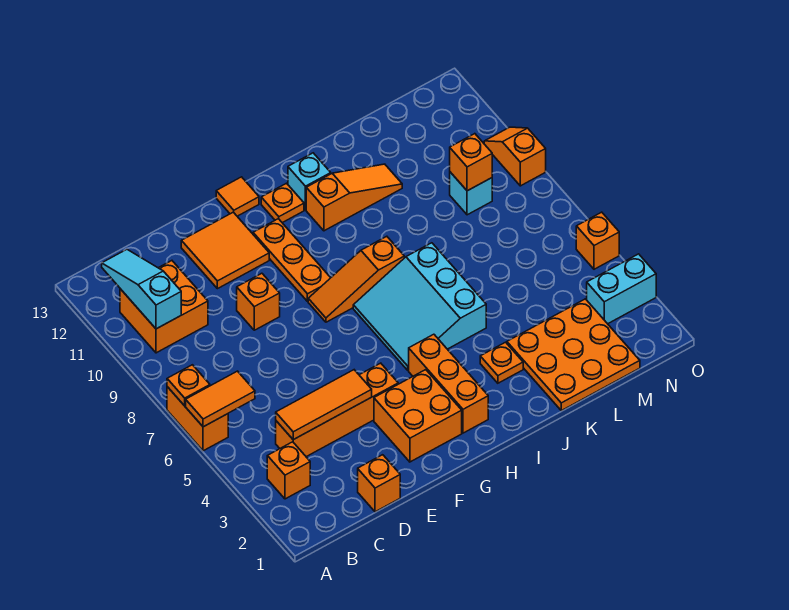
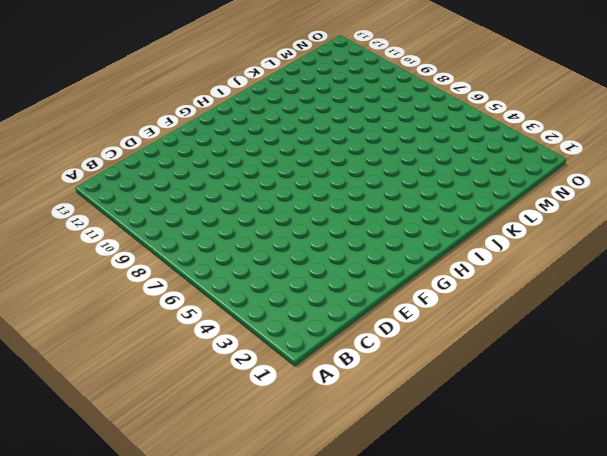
none -> orange 1x2 brick [167,387,228,451]
none -> orange 1x1 brick [267,442,310,499]
none -> orange 2x2 brick [120,261,208,353]

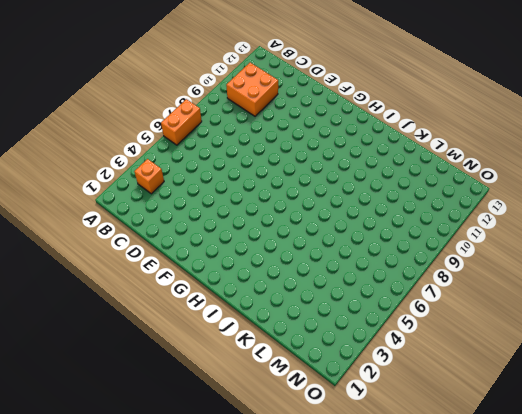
none -> orange 1x4 brick [276,363,398,457]
none -> orange 1x1 brick [358,455,400,512]
none -> orange 1x1 brick [237,273,280,330]

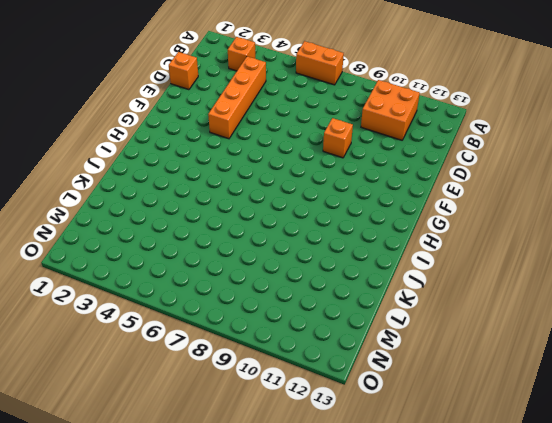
none -> orange 2x2 tile [181,212,269,289]
none -> orange 2x2 brick [374,370,462,462]
none -> orange 1x3 slope [308,236,404,322]

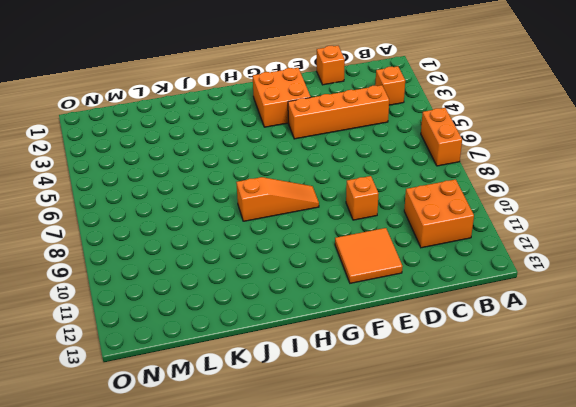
none -> orange 1x3 plate [253,219,330,302]
none -> orange 1x1 tile [216,177,259,216]
none -> orange 1x3 brick [409,334,488,433]

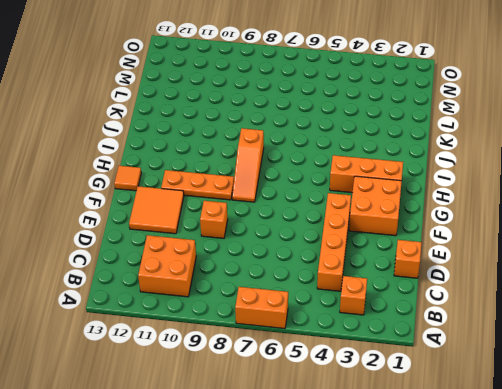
none -> cyan 3x3 slope [353,243,486,370]
none -> orange 1x1 plate [261,183,304,223]
none -> orange 1x3 slope [306,164,402,231]

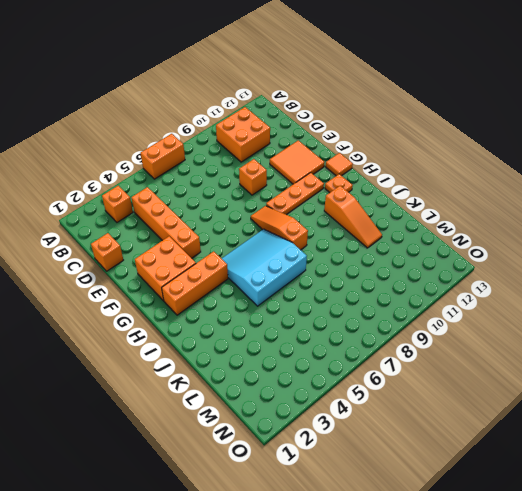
none -> cyan 1x1 brick [288,153,331,210]
none -> orange 1x1 plate [480,342,523,383]
none -> orange 3x3 plate [507,299,640,411]

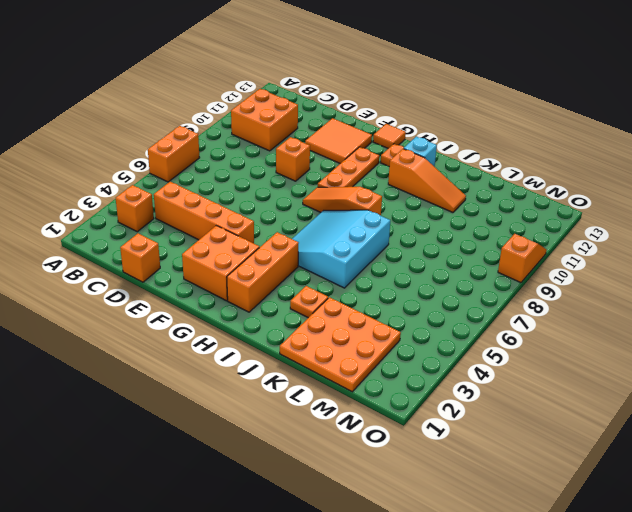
none -> cyan 1x1 brick [450,172,492,215]
none -> cyan 1x2 brick [587,254,656,324]
none -> orange 1x1 brick [576,212,619,269]

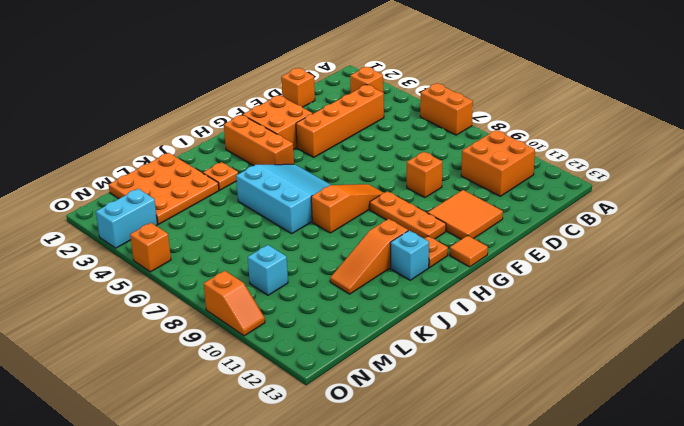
none -> orange 1x2 tile [186,371,255,427]
none -> orange 1x1 plate [167,365,210,406]
none -> cyan 1x3 slope [102,249,181,329]

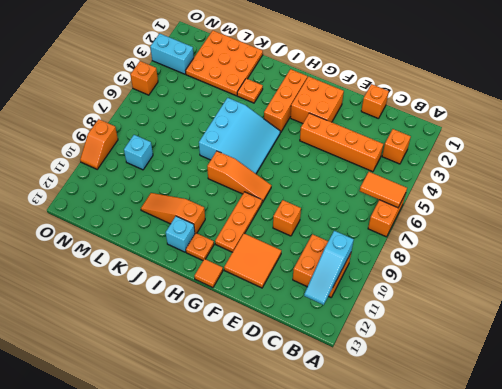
none -> orange 1x1 plate [167,365,210,406]
none -> orange 1x3 tile [276,370,372,440]
none -> orange 1x1 brick [450,134,492,191]

